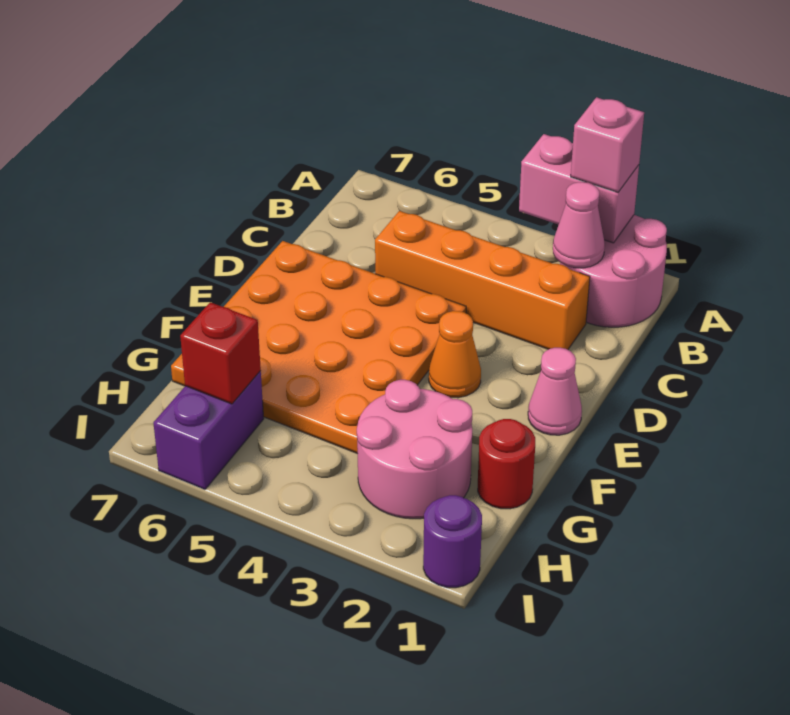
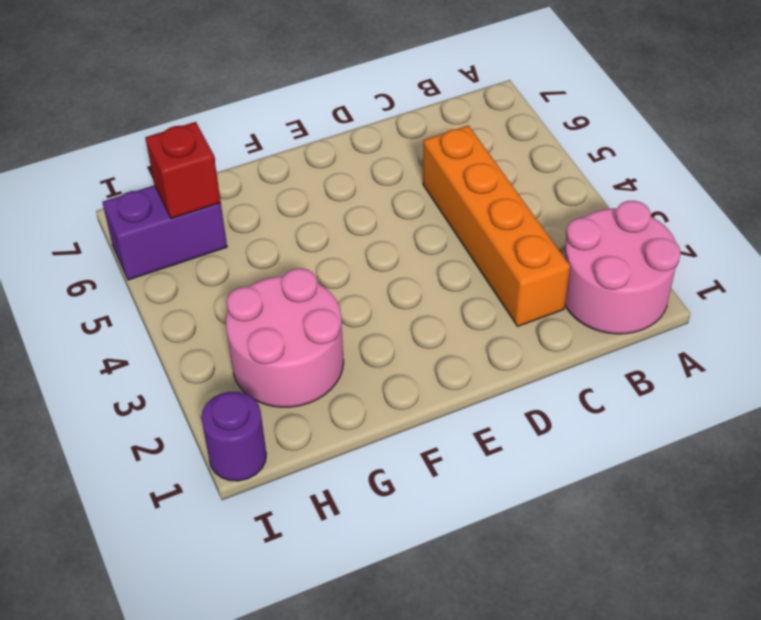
none -> orange 4x4 plate [171,241,466,454]
none -> pink 1x1 cone [528,348,582,435]
none -> orange 1x1 cone [429,311,481,398]

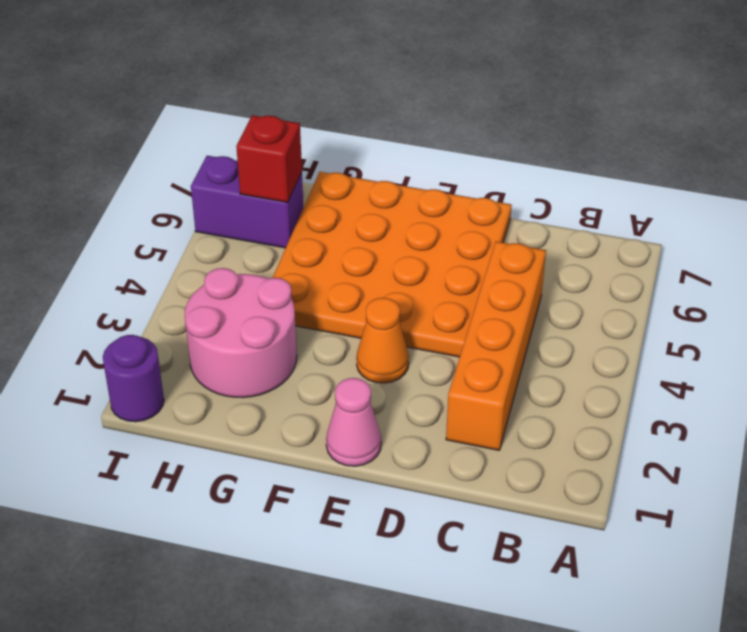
none -> pink 2x2 round brick [560,215,667,327]
none -> red 1x1 round brick [478,419,535,509]
none -> pink 1x2 brick [519,134,639,243]

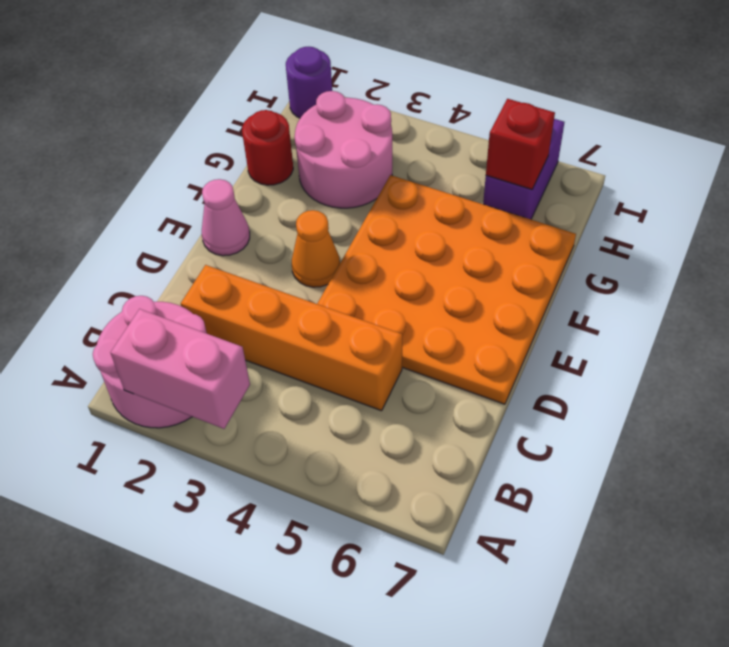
none -> pink 1x1 cone [553,182,605,268]
none -> pink 1x1 brick [571,97,644,192]

